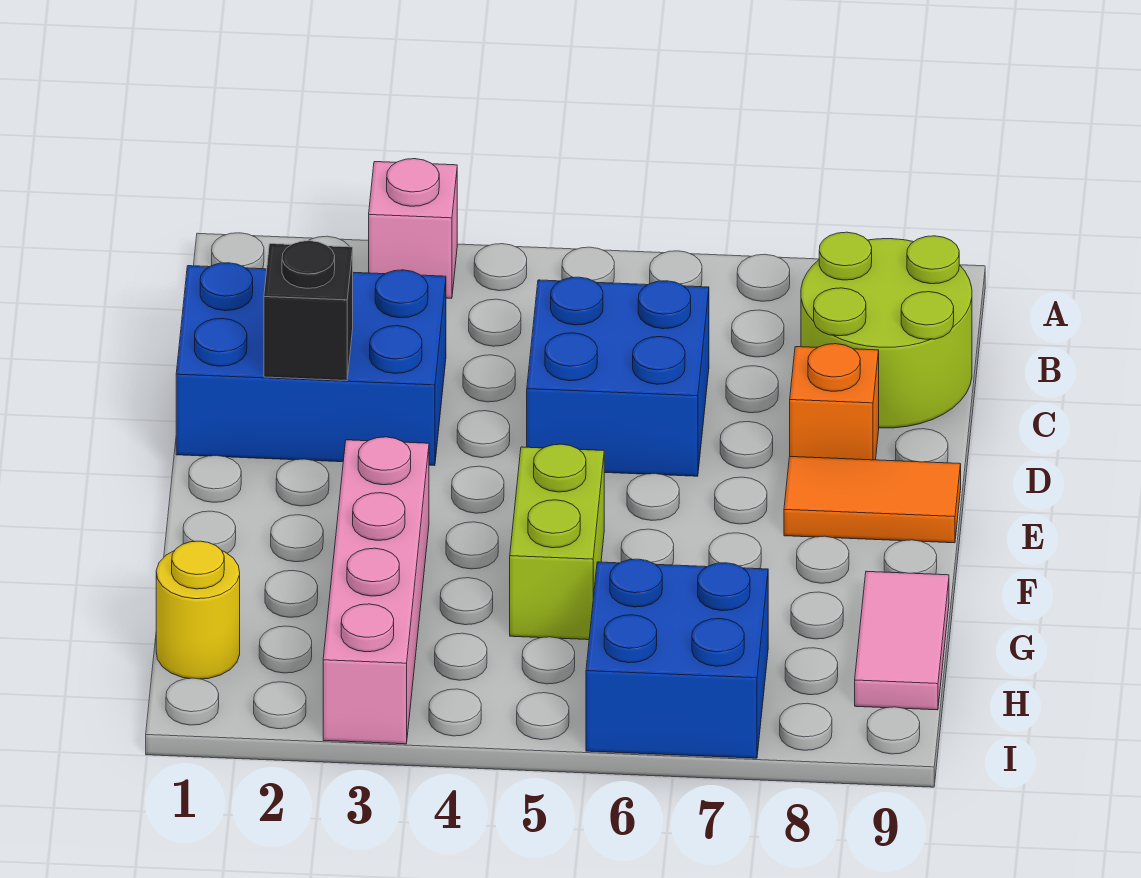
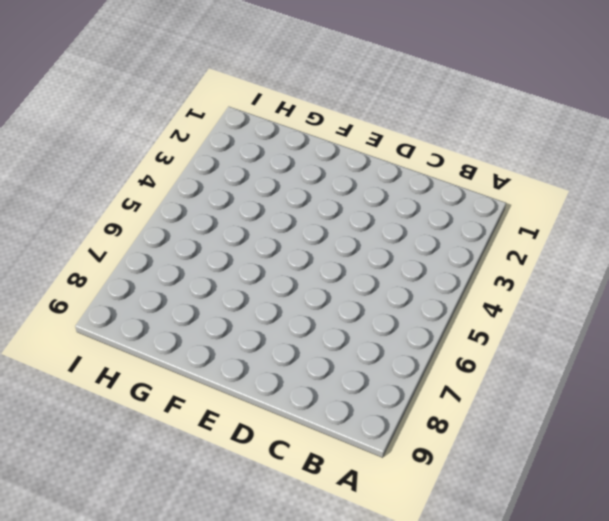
none -> pink 1x1 brick [369,159,457,298]
none -> lime 2x2 round brick [801,232,972,428]
none -> blue 2x3 brick [176,263,446,466]

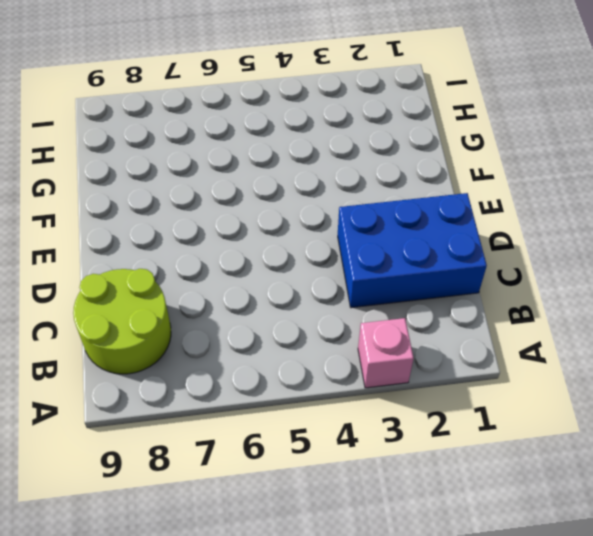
none -> blue 2x2 brick [527,277,709,476]
none -> orange 1x1 brick [790,344,879,460]
none -> orange 1x2 tile [784,457,961,543]

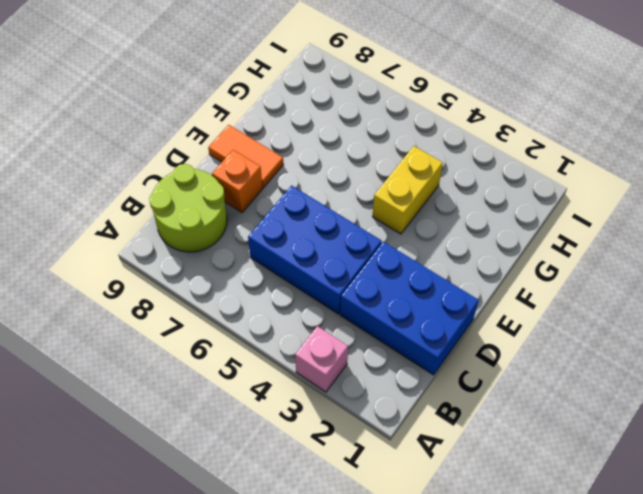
blue 2x3 brick [248,186,382,314] -> blue 2x2 brick [527,277,709,476]
yellow 1x2 brick [373,146,443,234] -> none
none -> pink 1x4 brick [323,437,429,744]
none -> lime 1x2 brick [510,444,604,640]
none -> pink 1x2 tile [855,571,949,710]

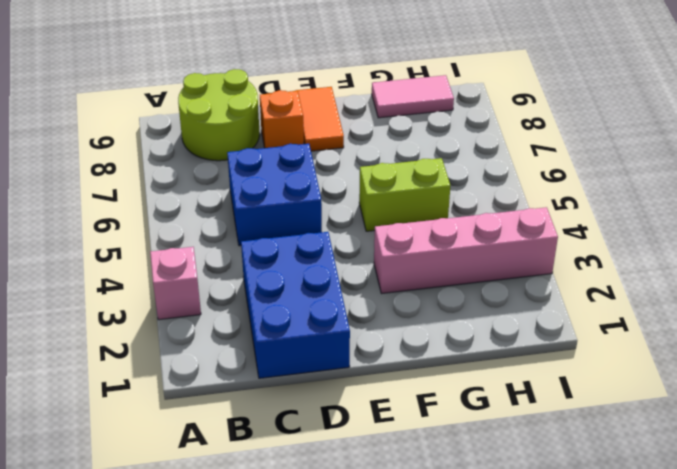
none -> yellow 1x1 round brick [156,541,240,679]
none -> blue 2x2 brick [586,559,768,758]
none -> black 1x1 brick [264,241,353,381]

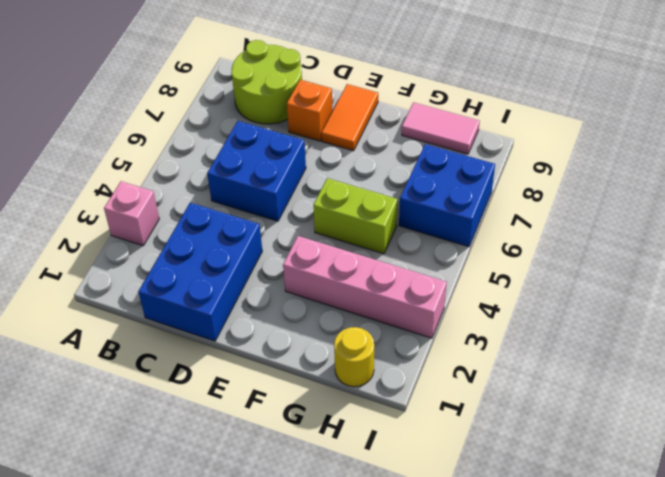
none -> black 1x1 brick [264,241,353,381]

